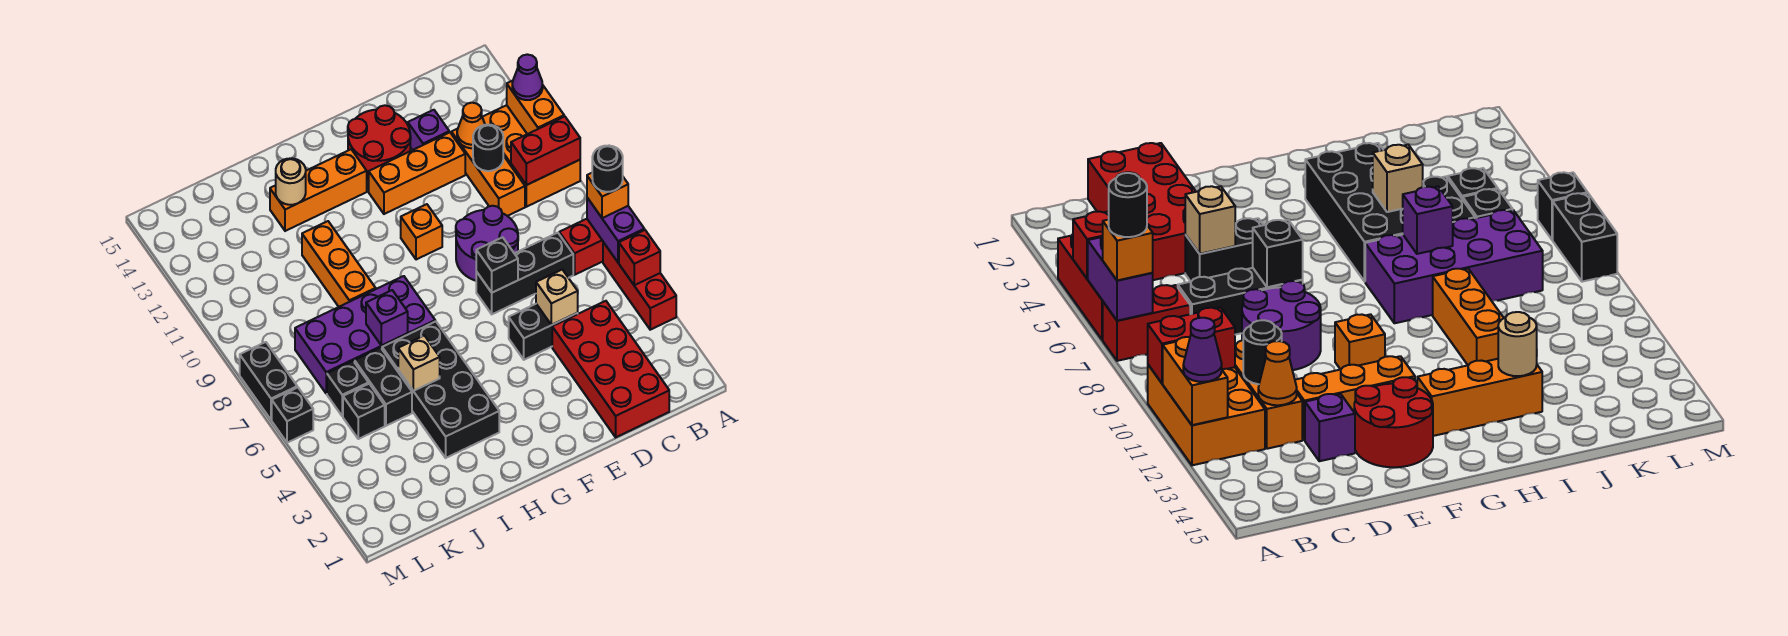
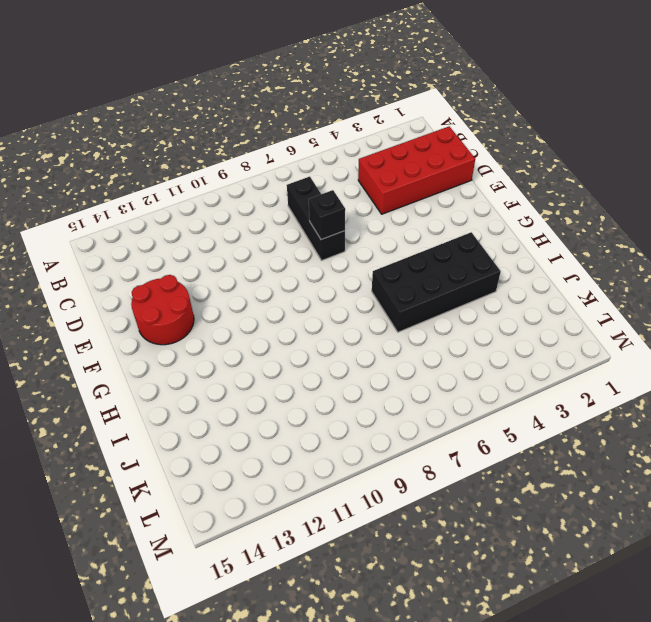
none -> red 1x3 brick [603,242,676,330]
none -> red 1x2 brick [559,219,603,275]
none -> orange 2x3 brick [482,105,580,207]
none -> orange 1x3 brick [451,129,525,216]

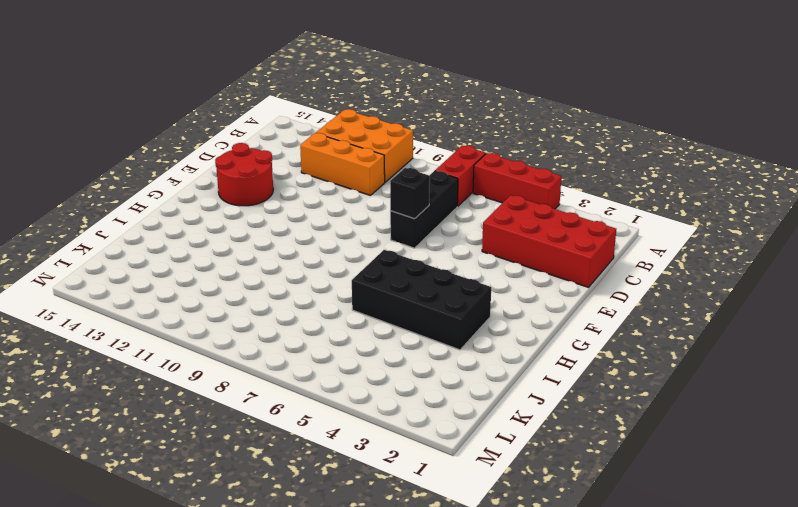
none -> black 1x2 brick [509,304,578,360]
none -> purple 2x2 round brick [456,206,518,281]
none -> orange 1x3 brick [369,132,465,214]
none -> purple 1x1 brick [408,110,449,150]

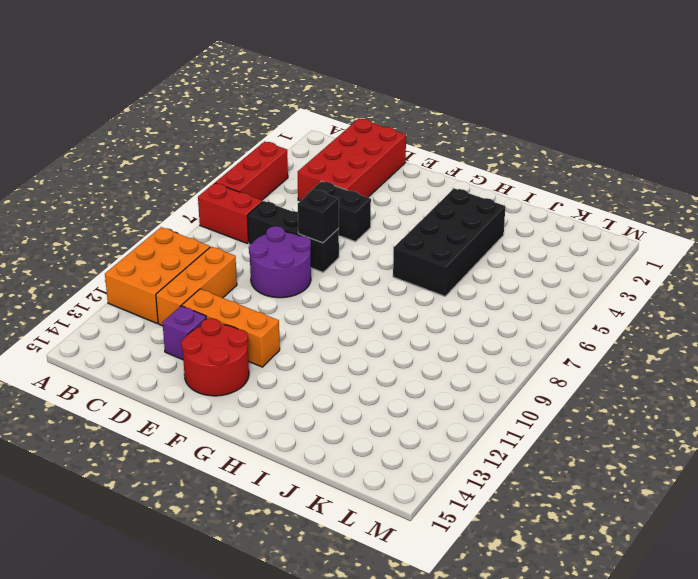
none -> orange 1x1 brick [401,204,442,260]
none -> orange 1x3 brick [270,149,367,231]
none -> purple 2x4 brick [295,276,435,394]
none -> orange 1x3 brick [302,221,376,307]

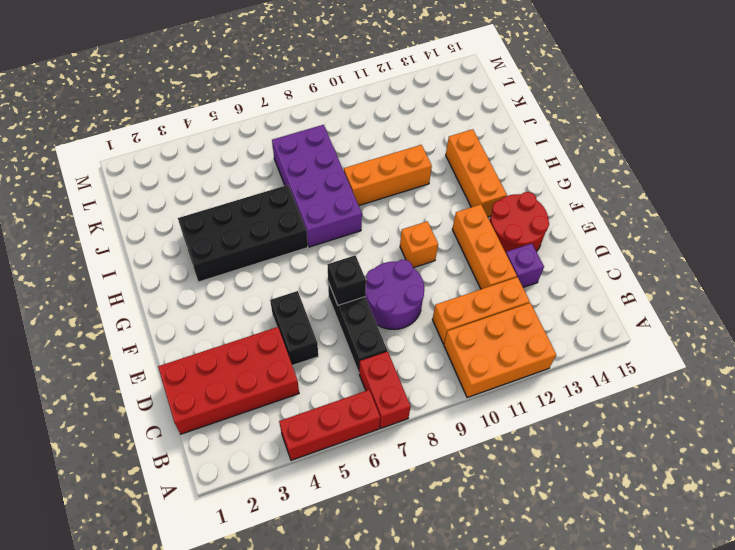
none -> black 1x2 brick [355,348,412,426]
none -> black 1x1 brick [343,384,385,439]
none -> black 1x1 brick [327,361,369,416]
none -> black 1x1 brick [272,387,313,443]

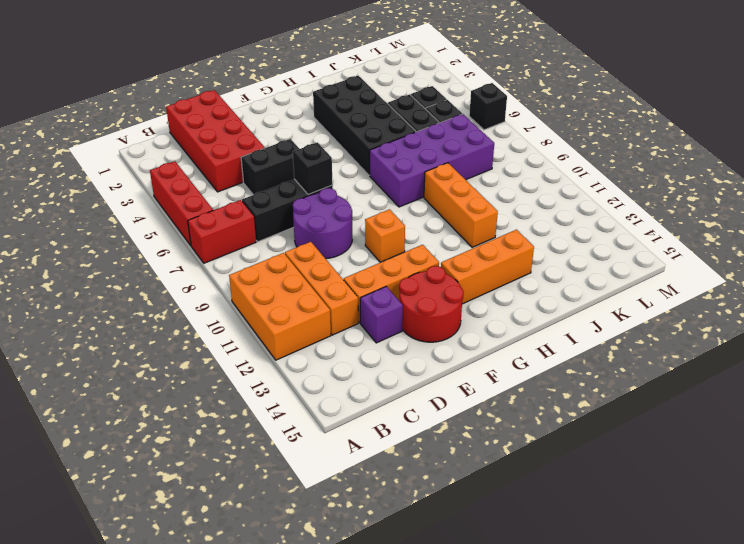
none -> black 1x2 brick [240,342,297,420]
none -> red 1x1 brick [619,230,660,285]
none -> purple 1x2 brick [587,198,644,263]
none -> red 1x2 brick [511,116,580,185]

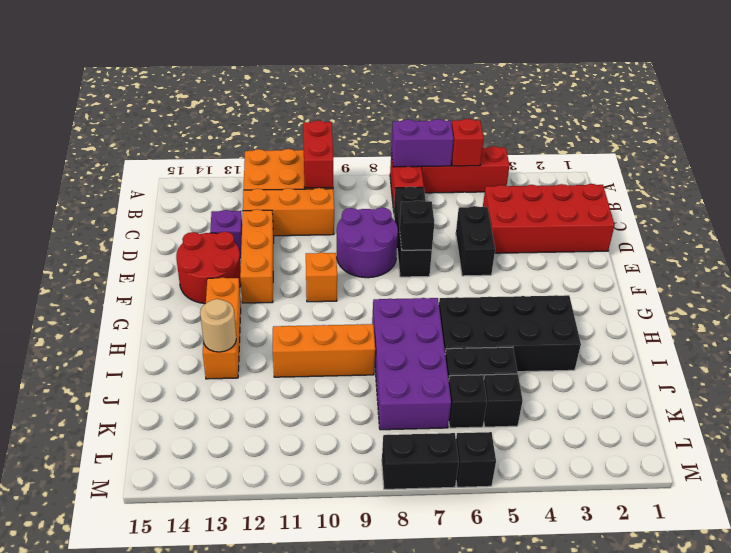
none -> orange 1x2 brick [507,81,564,134]
none -> black 1x1 round brick [473,125,503,171]
none -> orange 1x1 cone [457,103,485,148]
none -> tan 1x1 brick [536,270,578,325]

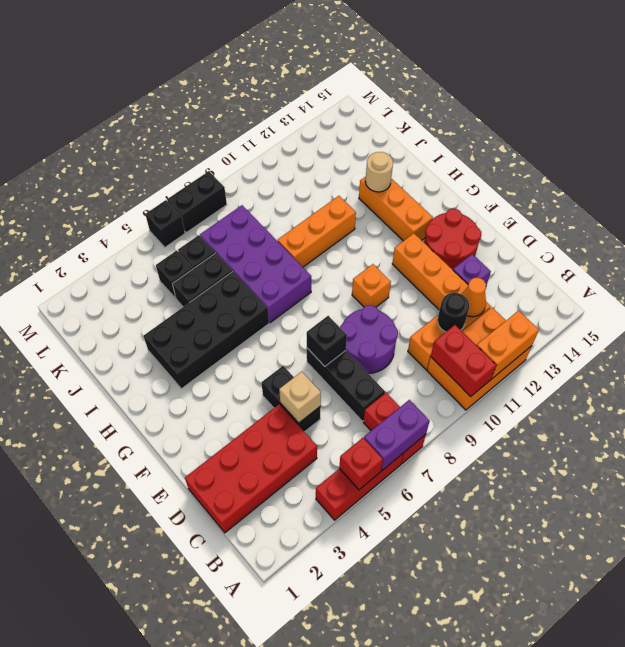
none -> tan 1x1 brick [398,336,440,391]
none -> purple 1x1 brick [366,290,408,345]
none -> orange 1x1 brick [587,173,628,218]
none -> purple 1x1 cone [512,54,543,100]

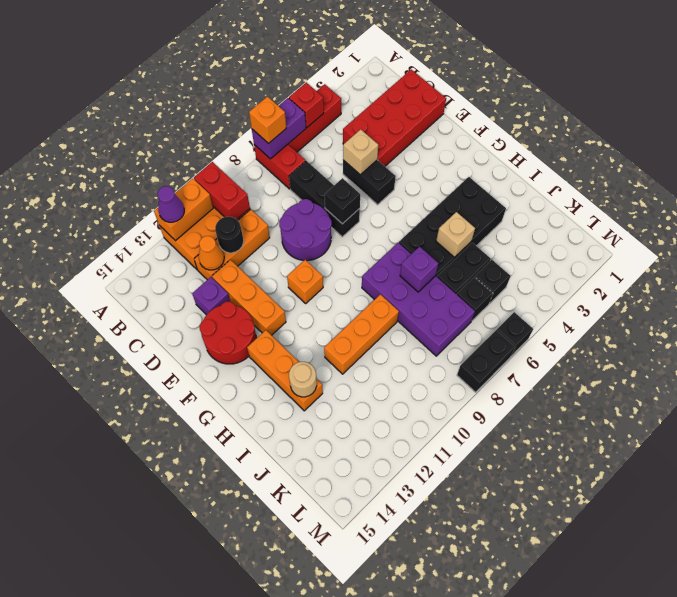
none -> black 1x1 round brick [592,146,623,192]

